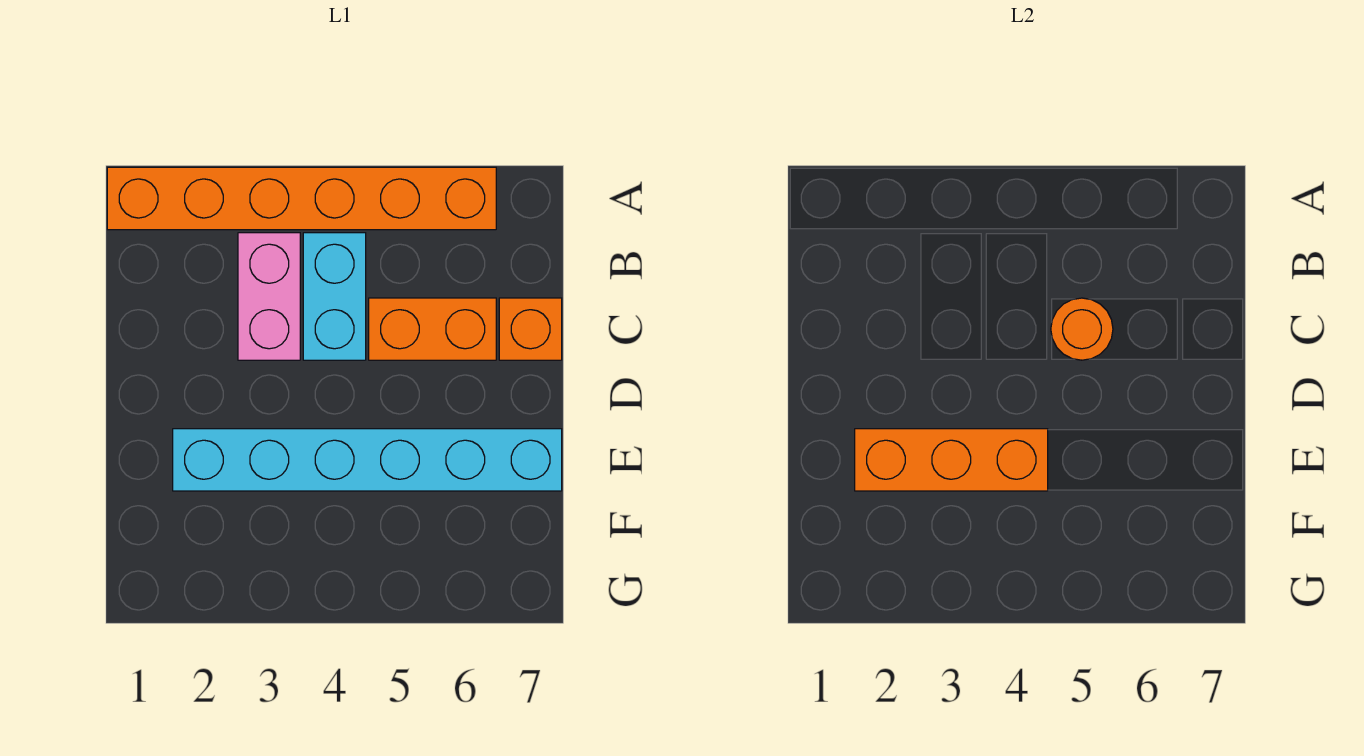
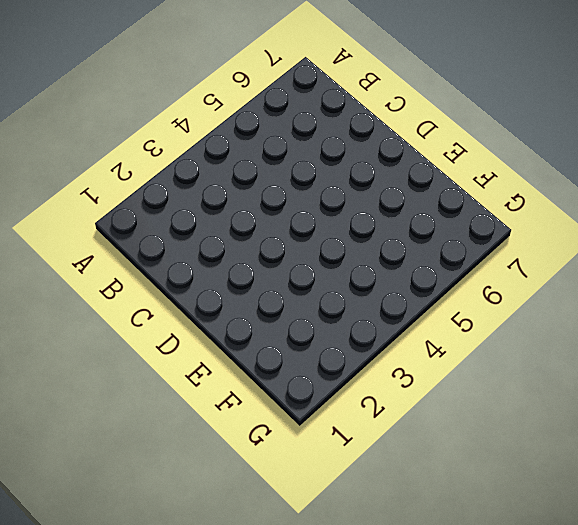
none -> orange 1x6 brick [107,167,496,230]
none -> pink 1x2 brick [238,233,300,360]

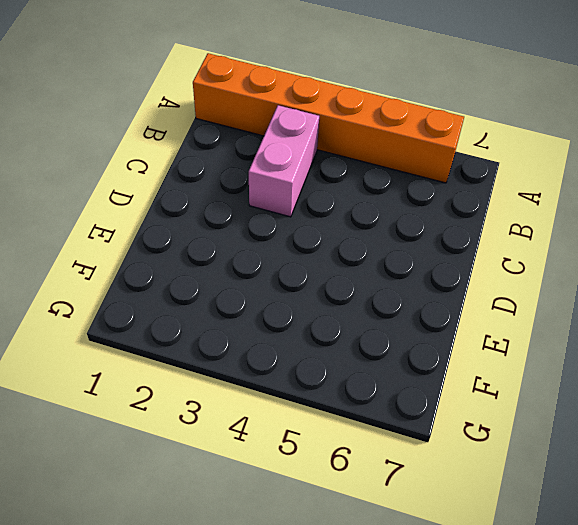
none -> cyan 1x2 brick [303,233,366,360]
none -> orange 1x2 brick [369,298,496,360]

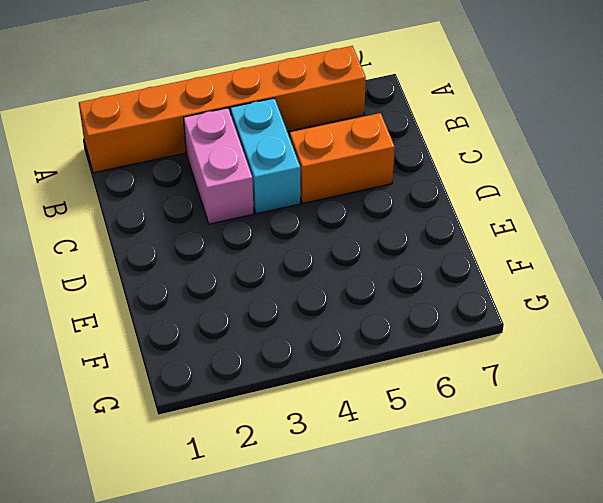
none -> orange 1x1 brick [499,298,562,360]
none -> cyan 1x6 brick [173,429,562,491]

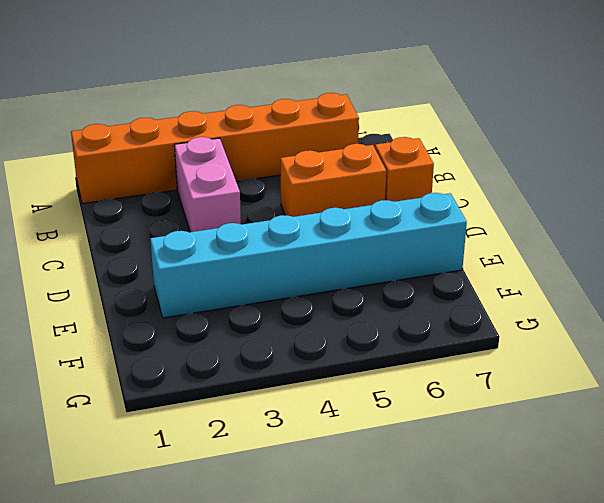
none -> cyan 1x2 brick [303,233,366,360]
none -> orange 1x1 round brick [1051,298,1113,360]

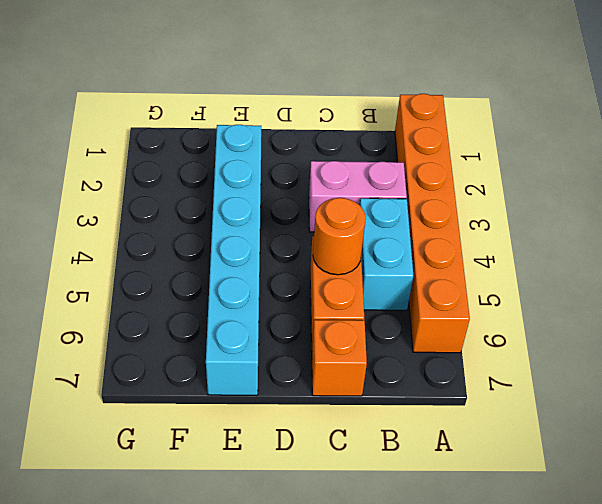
cyan 1x2 brick [360,198,413,310] -> cyan 1x2 brick turned to [303,233,366,360]
none -> orange 1x3 brick [855,429,1048,491]

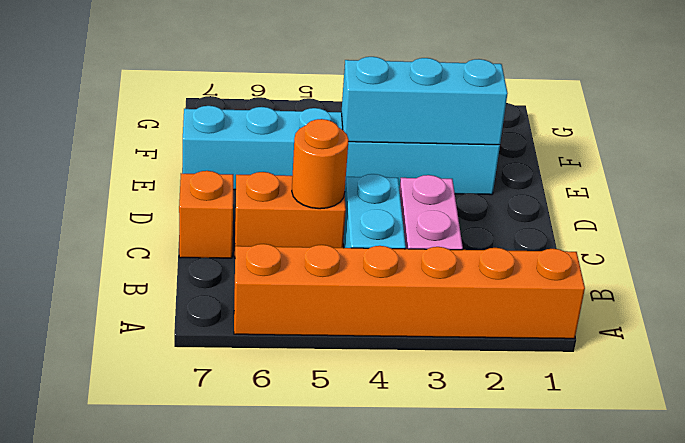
cyan 1x3 brick [341,57,508,145] -> orange 1x3 brick [855,429,1048,491]

